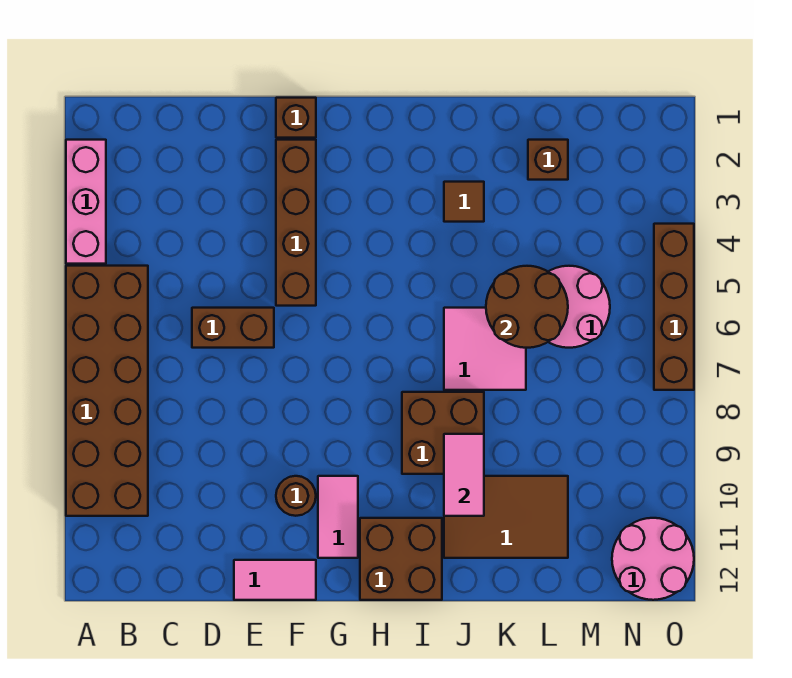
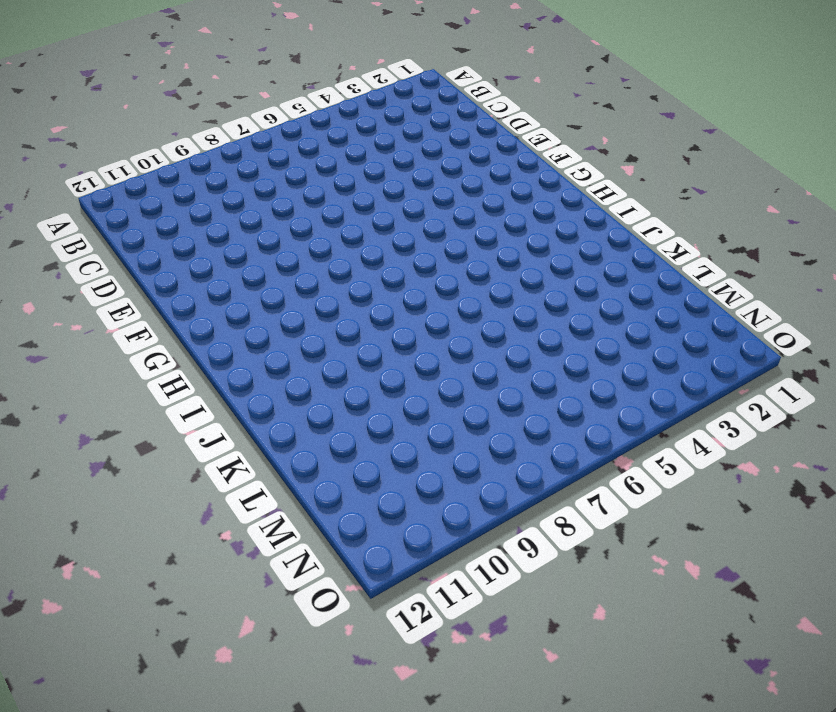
none -> pink 1x3 brick [66,140,106,264]
none -> brown 2x6 brick [66,266,148,516]
none -> brown 1x2 brick [192,308,274,348]

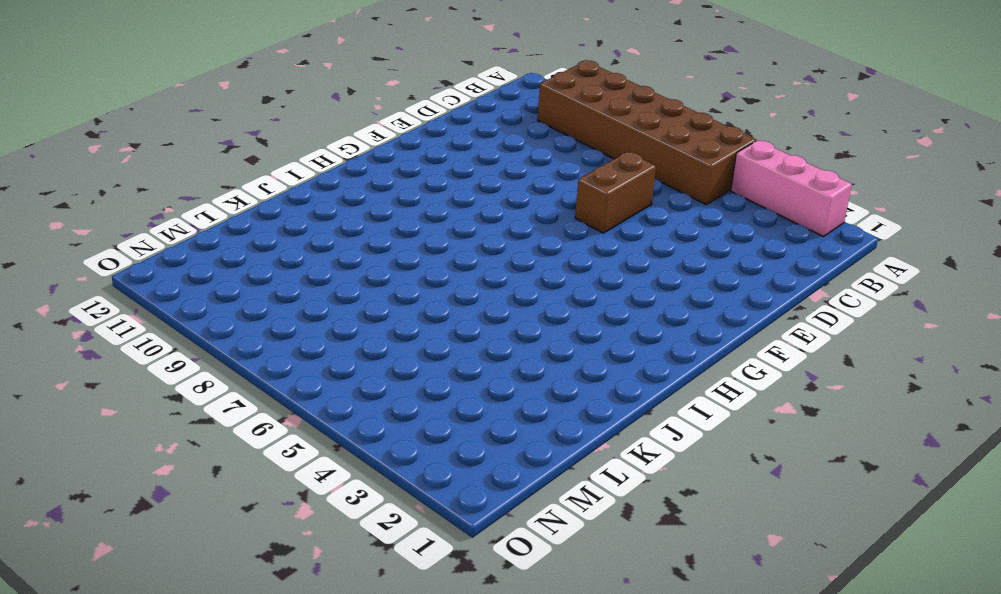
none -> pink 1x2 tile [234,560,316,600]
none -> brown 1x1 brick [276,98,316,138]
none -> brown 1x4 brick [276,140,316,306]

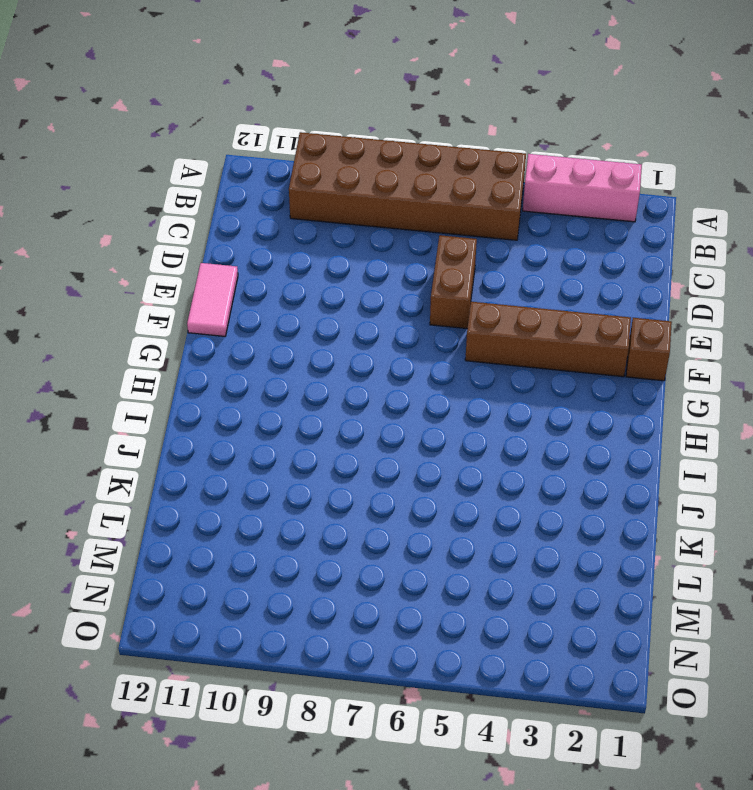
none -> brown 1x1 round brick [276,476,316,516]
none -> pink 1x2 tile [318,476,358,558]
none -> brown 2x2 brick [360,518,442,600]

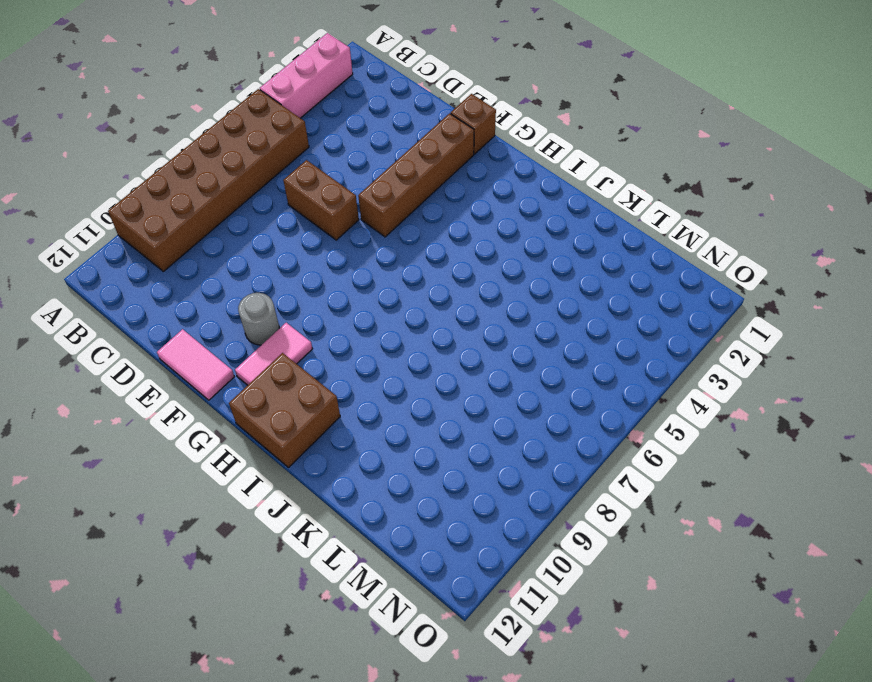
grey 1x1 round brick [238,293,279,345] -> brown 1x1 round brick [276,476,316,516]
none -> brown 2x2 brick [402,392,484,474]
none -> brown 1x1 tile [444,182,484,222]
none -> pink 2x2 tile [444,308,526,390]

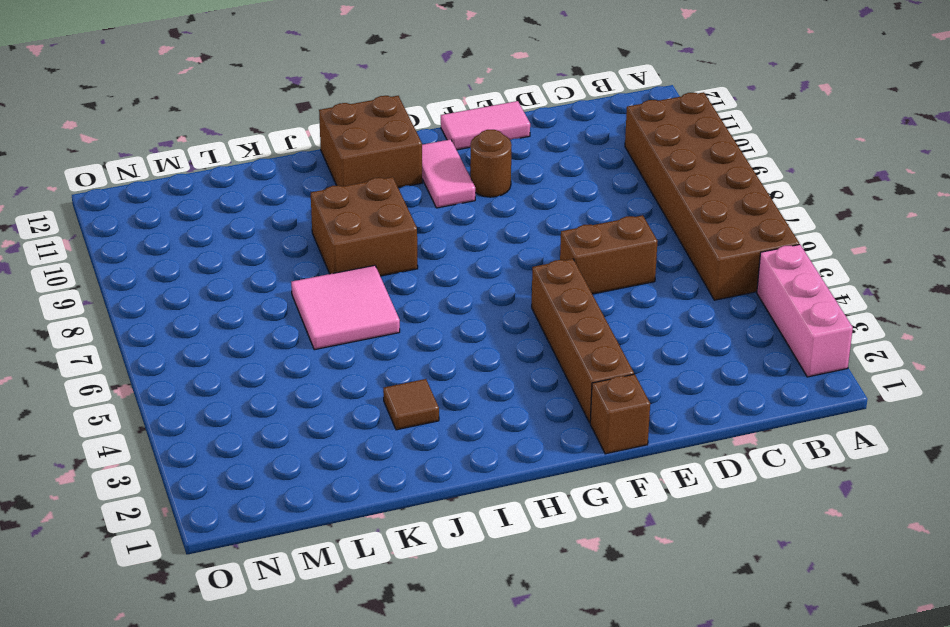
none -> brown 2x3 tile [444,476,568,558]
none -> brown 1x1 brick [528,140,568,180]
none -> pink 2x2 round brick [548,266,610,348]

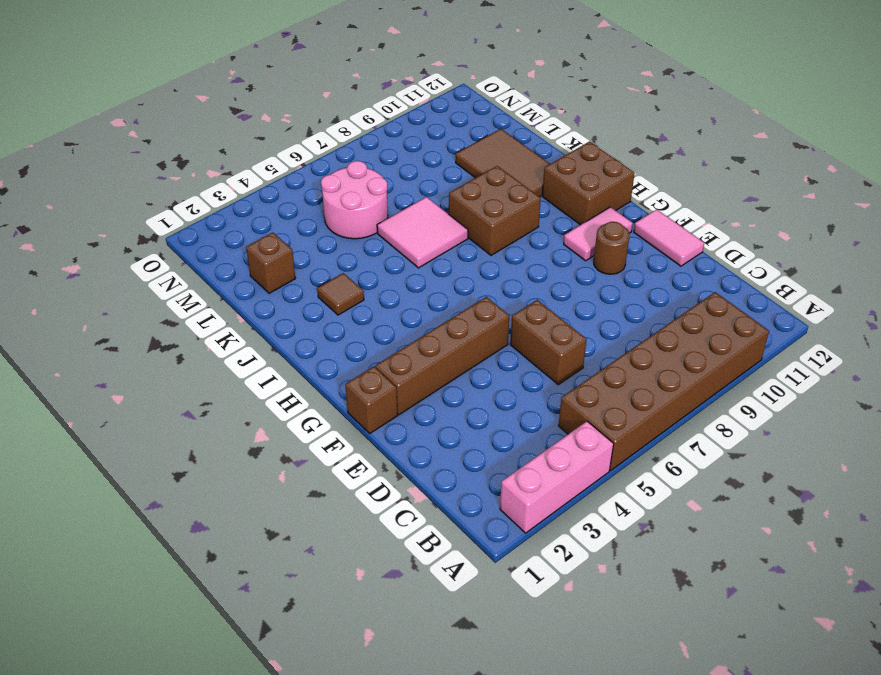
none -> pink 2x2 round brick [612,518,694,600]
none -> brown 1x4 brick [654,224,694,390]
none -> pink 1x2 tile [444,434,484,516]

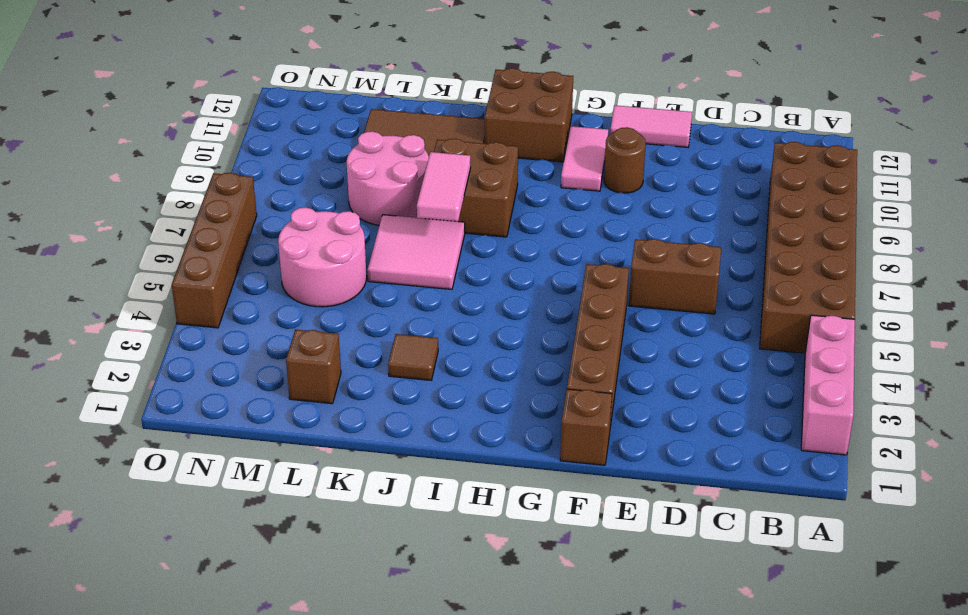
pink 1x2 tile [417,152,471,221] -> pink 1x2 tile moved to [444,434,484,516]
pink 2x2 round brick [347,131,429,225] -> pink 2x2 round brick moved to [612,518,694,600]
none -> brown 2x2 round brick [486,266,568,348]

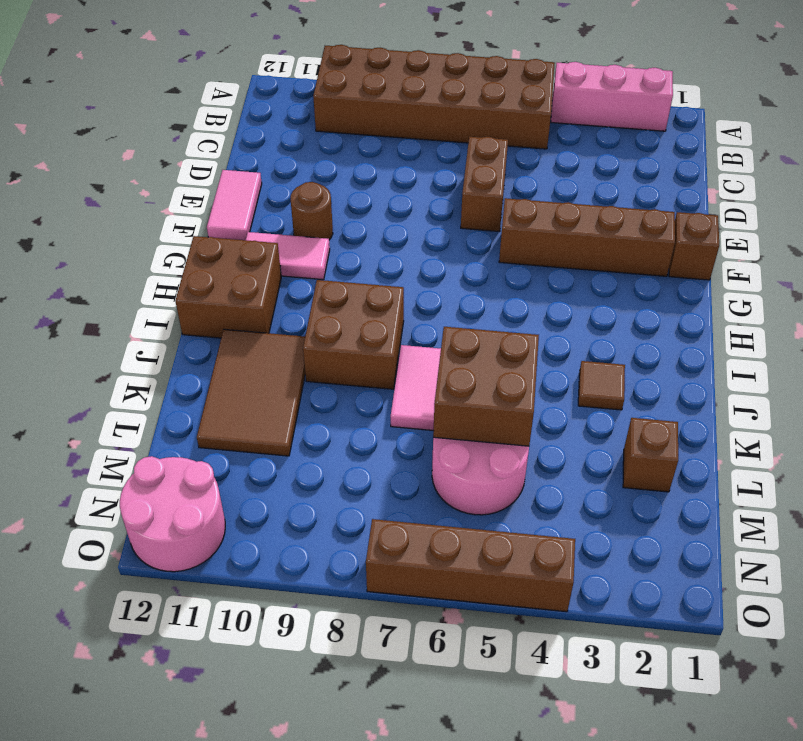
brown 2x2 brick [433,327,539,446] -> brown 2x2 round brick [486,266,568,348]
none -> pink 1x2 tile [444,434,484,516]

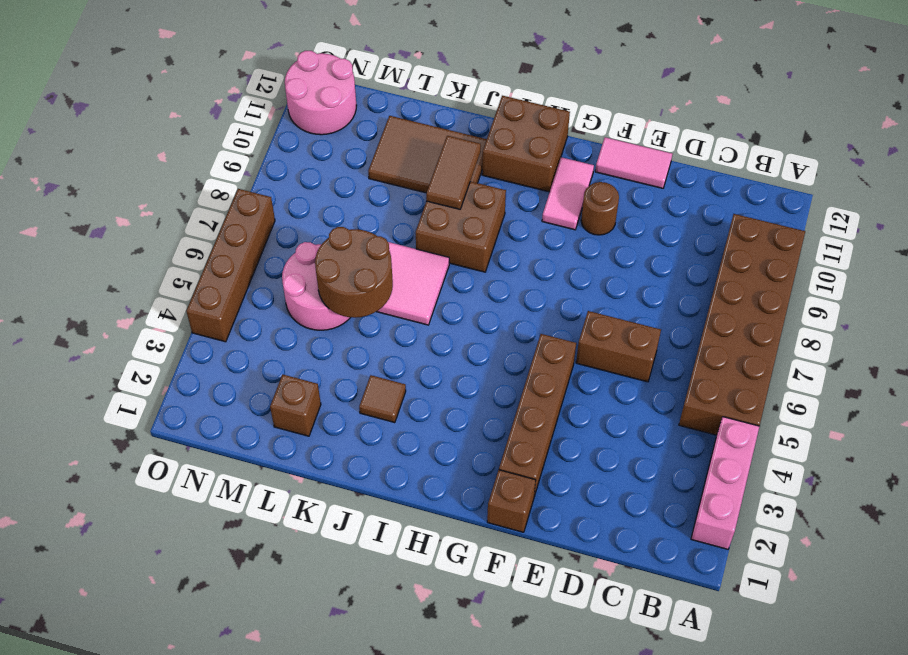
brown 1x2 tile [426,136,481,209] -> pink 1x2 tile [444,434,484,516]

